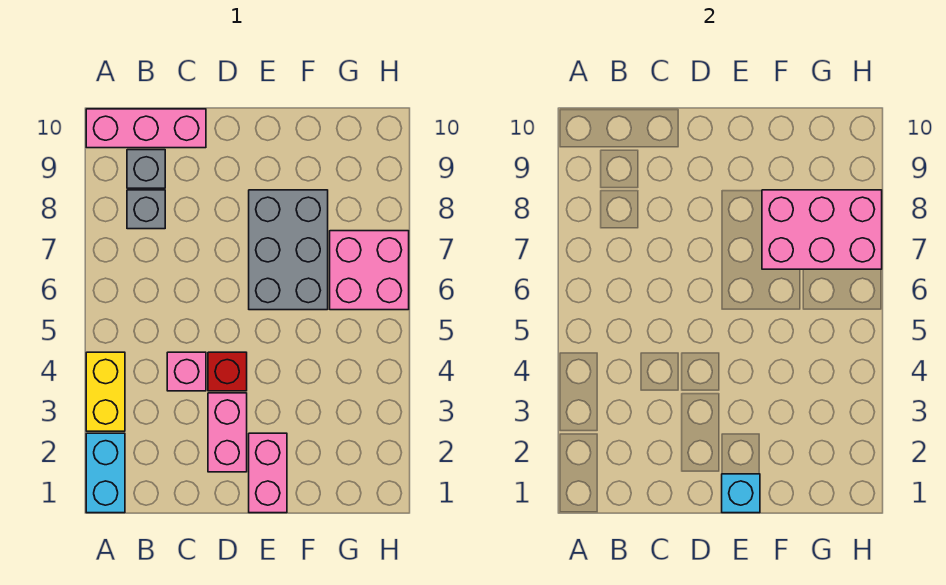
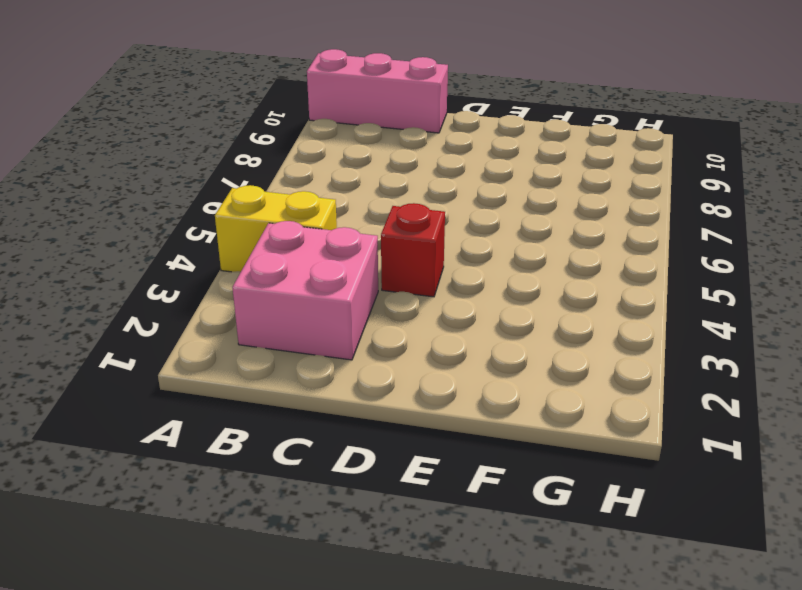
yellow 1x2 brick [215,185,337,272] -> yellow 1x2 brick turned to [86,352,125,431]
pink 2x2 brick [232,221,378,360] -> pink 2x2 brick moved to [330,231,409,310]
none -> cyan 1x2 brick [86,433,125,513]
none -> grey 1x1 brick [127,190,165,229]
none -> grey 1x1 brick [127,150,165,188]

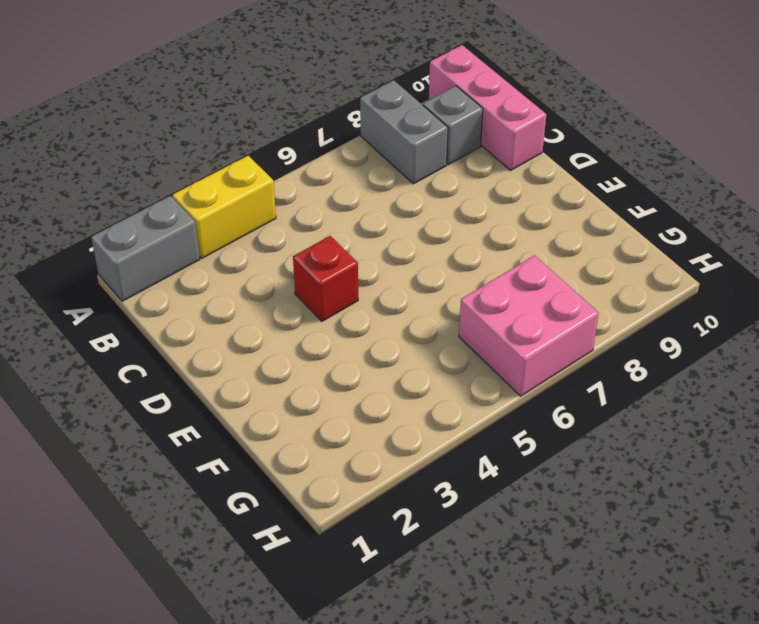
grey 1x2 brick [91,196,200,301] -> cyan 1x2 brick [86,433,125,513]
grey 1x2 brick [360,80,448,184] -> grey 1x1 brick [127,190,165,229]
none -> pink 1x1 brick [167,352,206,391]
none -> pink 1x2 brick [208,393,247,472]
none -> pink 1x2 brick [249,433,287,513]

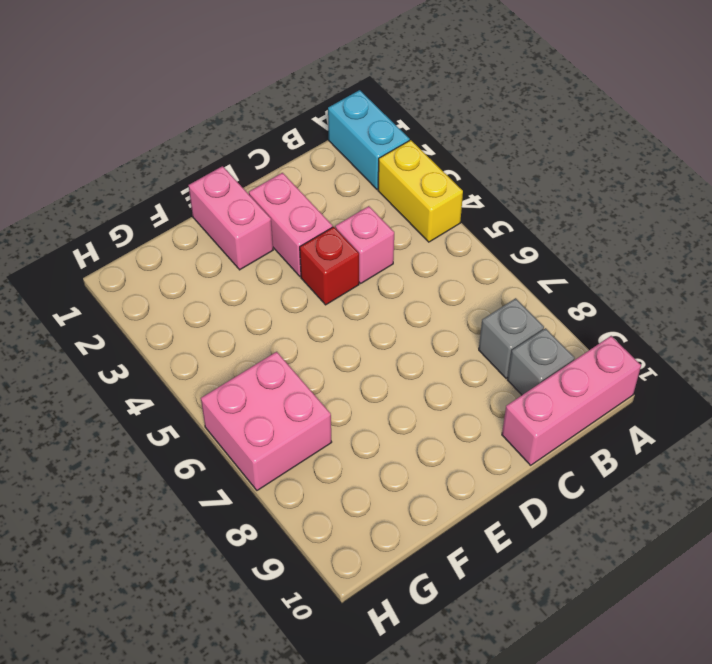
none -> grey 2x3 brick [249,190,328,310]
none -> cyan 1x1 brick [722,474,760,513]
none -> pink 2x3 brick [762,190,882,269]

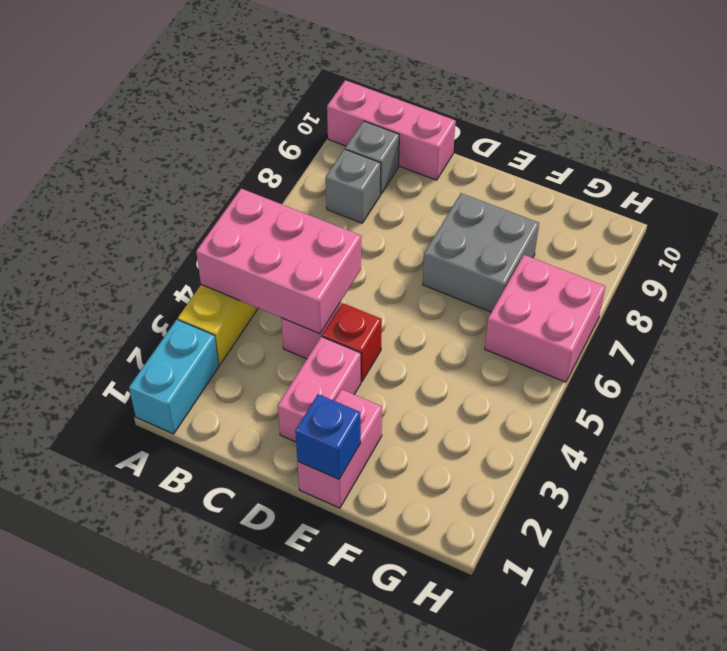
pink 2x3 brick [196,189,361,334] -> pink 2x3 brick moved to [762,190,882,269]
blue 1x1 brick [295,394,361,479] -> cyan 1x1 brick [722,474,760,513]
grey 2x2 brick [423,193,539,312] -> grey 2x3 brick [249,190,328,310]

